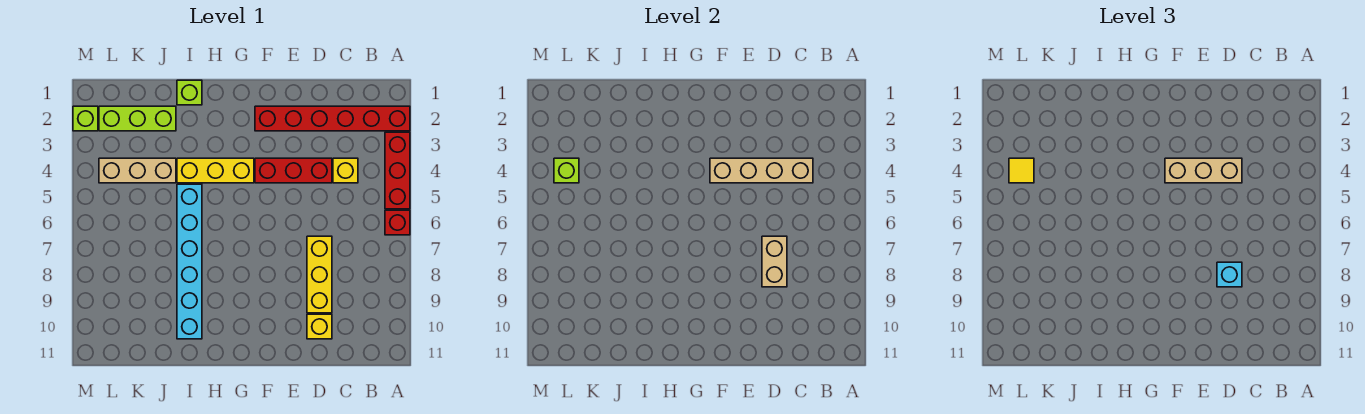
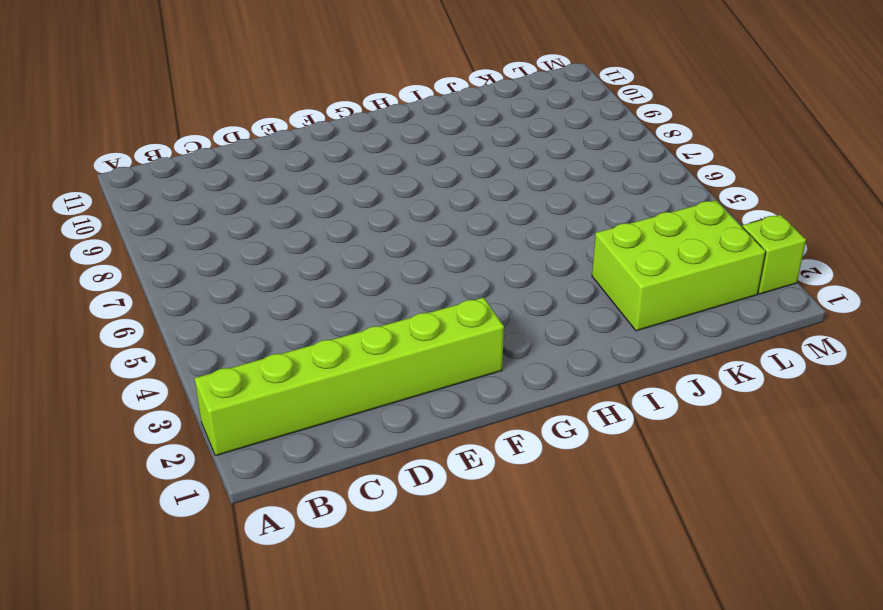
lime 1x6 brick [195,297,504,456] -> red 1x6 brick [255,106,410,131]
lime 2x3 brick [592,200,766,331] -> lime 1x3 brick [99,106,176,131]
none -> red 1x3 brick [385,132,410,209]
none -> red 1x1 brick [385,210,410,235]
none -> yellow 1x1 brick [333,158,358,183]

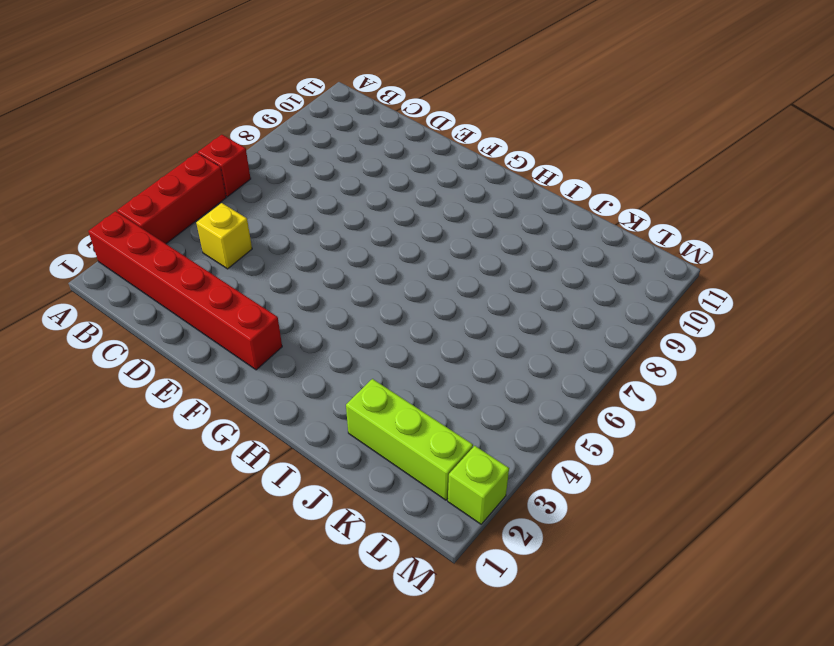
none -> red 1x3 brick [255,158,332,183]
none -> yellow 1x3 brick [307,236,332,313]
none -> yellow 1x1 brick [307,314,332,339]

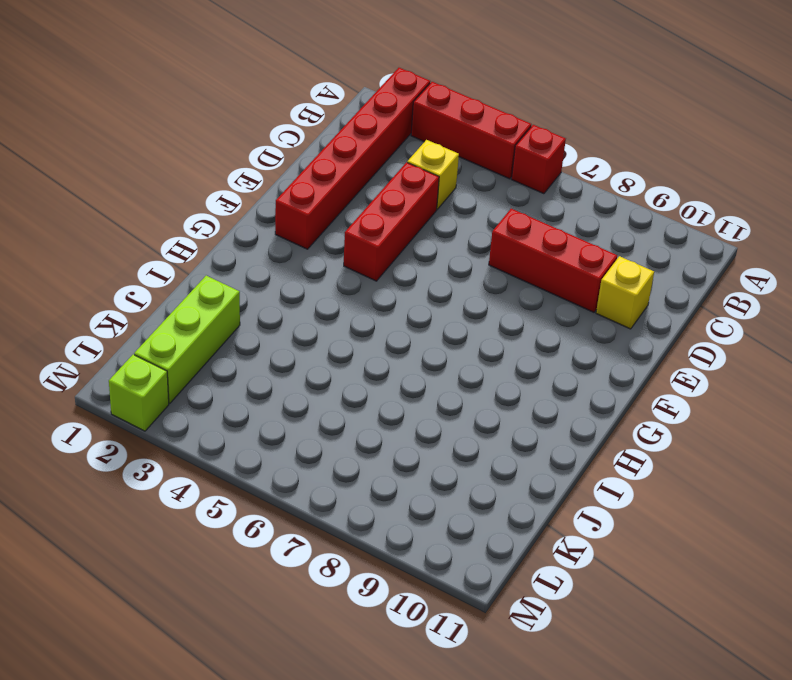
red 1x3 brick [489,209,617,312] -> yellow 1x3 brick [307,236,332,313]
none -> yellow 1x3 brick [177,158,254,183]
none -> lime 1x1 brick [177,80,202,105]
none -> cyan 1x6 brick [177,184,202,339]

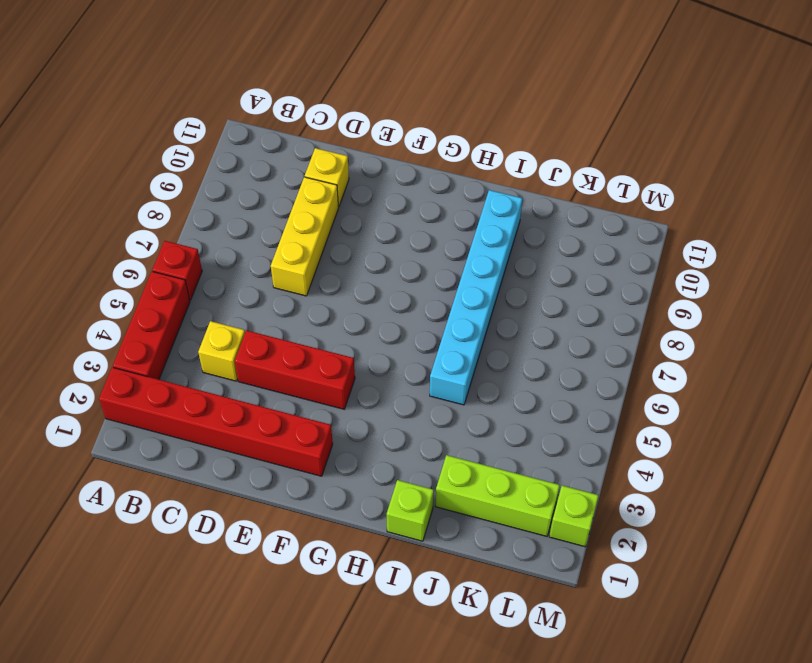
none -> yellow 1x3 brick [177,158,254,183]
none -> tan 1x3 brick [99,158,176,183]
none -> tan 1x4 brick [710,158,813,183]

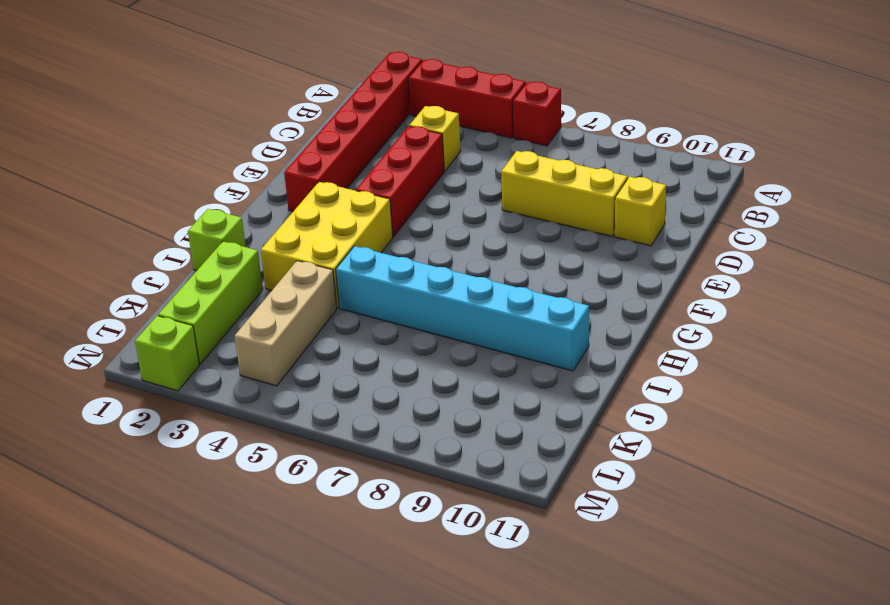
yellow 2x3 brick [261,182,393,308] -> yellow 1x3 brick [177,158,254,183]
none -> tan 1x4 brick [710,158,813,183]
none -> tan 1x2 brick [762,236,787,287]
none -> lime 1x1 brick [554,158,579,183]

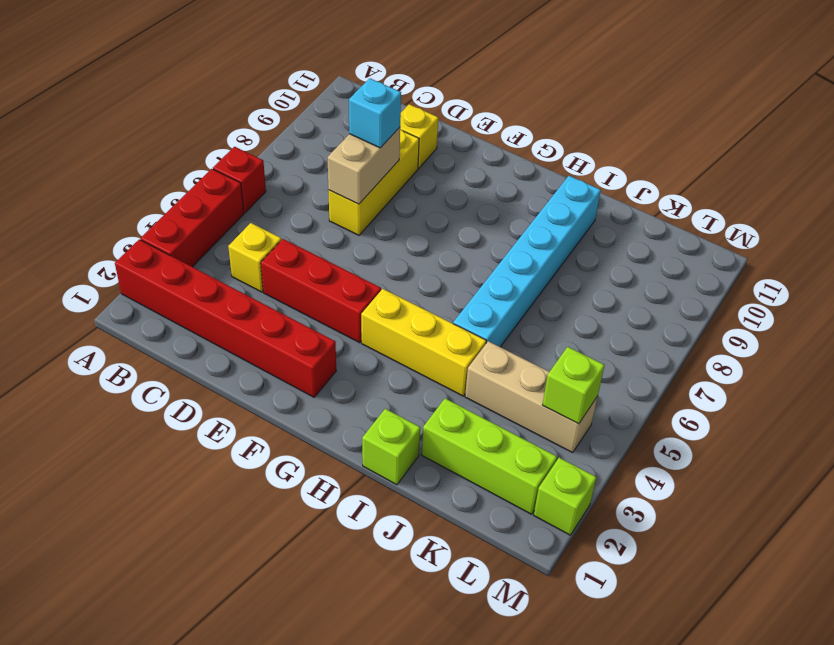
none -> tan 1x4 brick [710,158,813,183]
none -> tan 1x3 brick [1165,158,1242,183]
none -> yellow 1x1 tile [1009,158,1034,183]

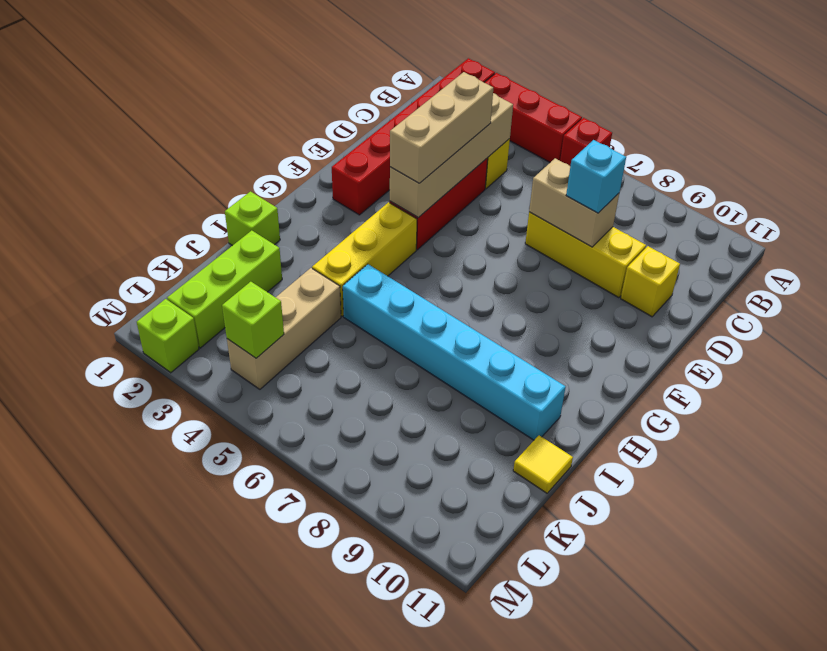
yellow 1x1 tile [513,435,573,493] -> yellow 1x1 tile moved to [1009,158,1034,183]

